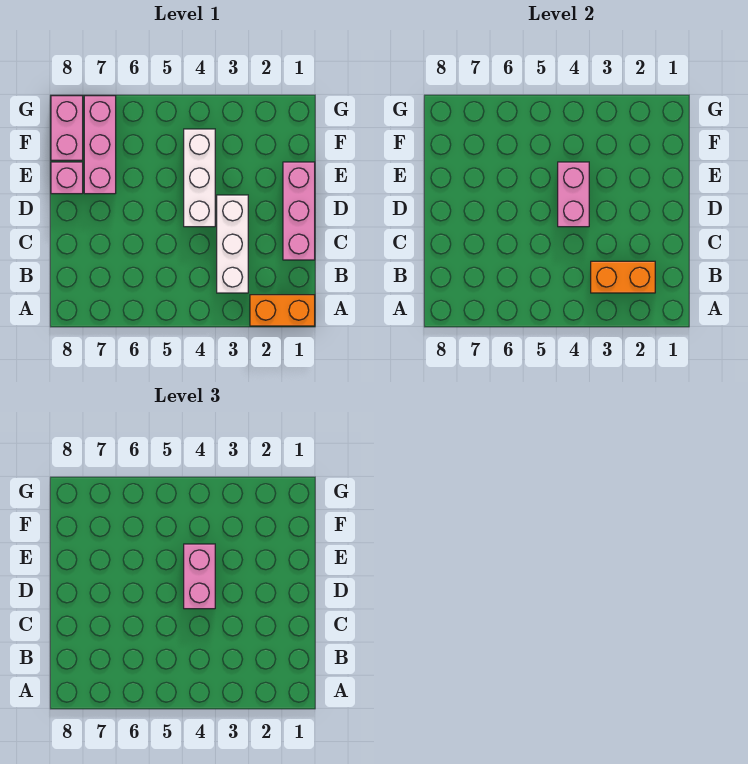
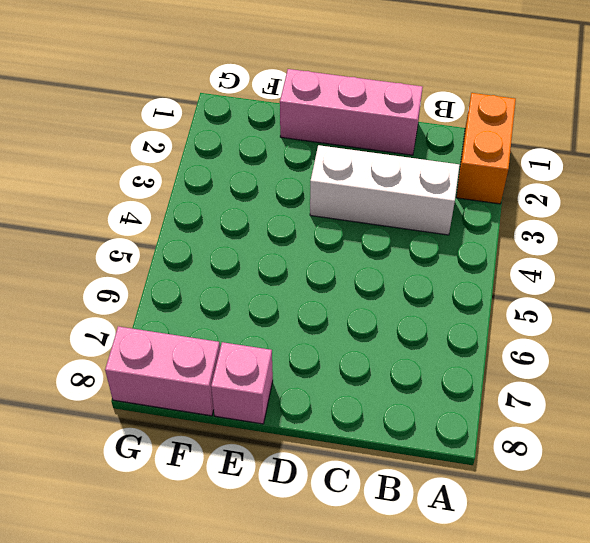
none -> white 1x3 brick [184,129,215,227]
none -> pink 1x3 brick [84,96,116,194]

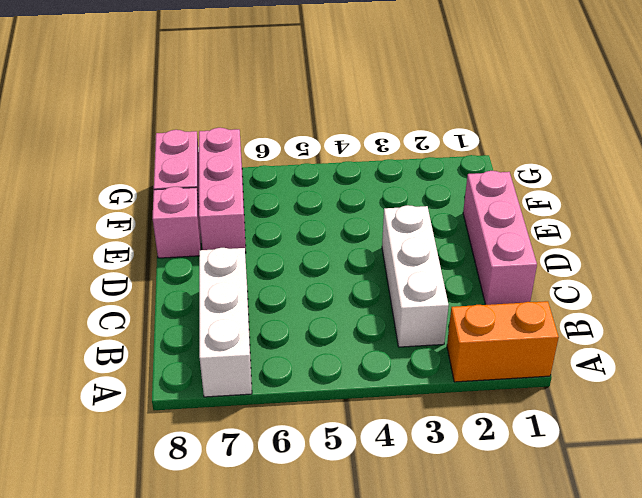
white 1x3 brick [199,248,252,397] -> white 1x3 brick moved to [184,129,215,227]
none -> orange 1x2 brick [591,261,655,293]
none -> pink 1x2 brick [558,162,589,227]

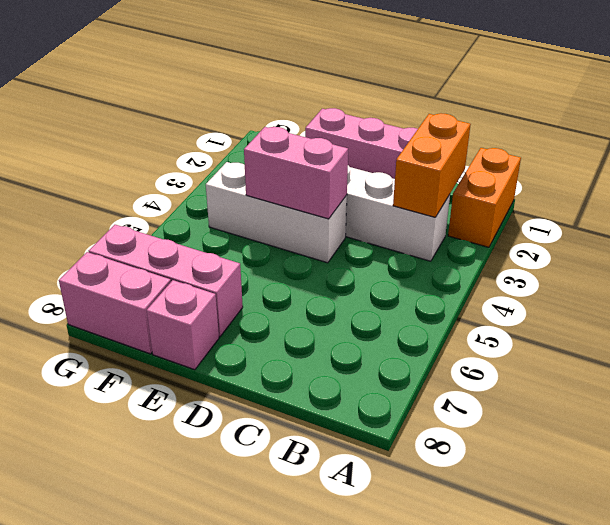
none -> pink 1x2 brick [184,544,215,609]

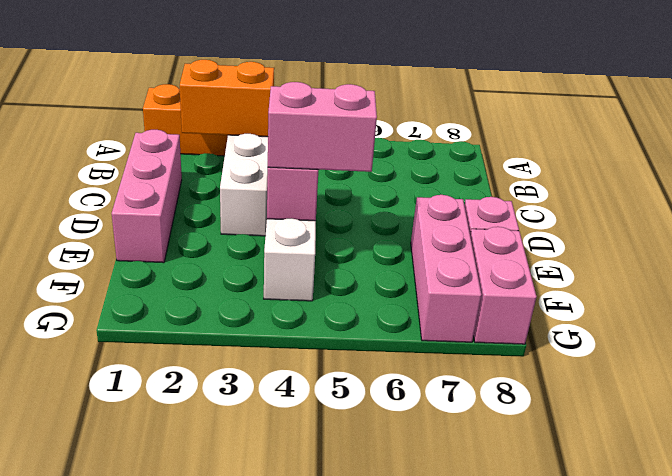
pink 1x2 brick [268,82,377,172] -> pink 1x2 brick turned to [184,544,215,609]

